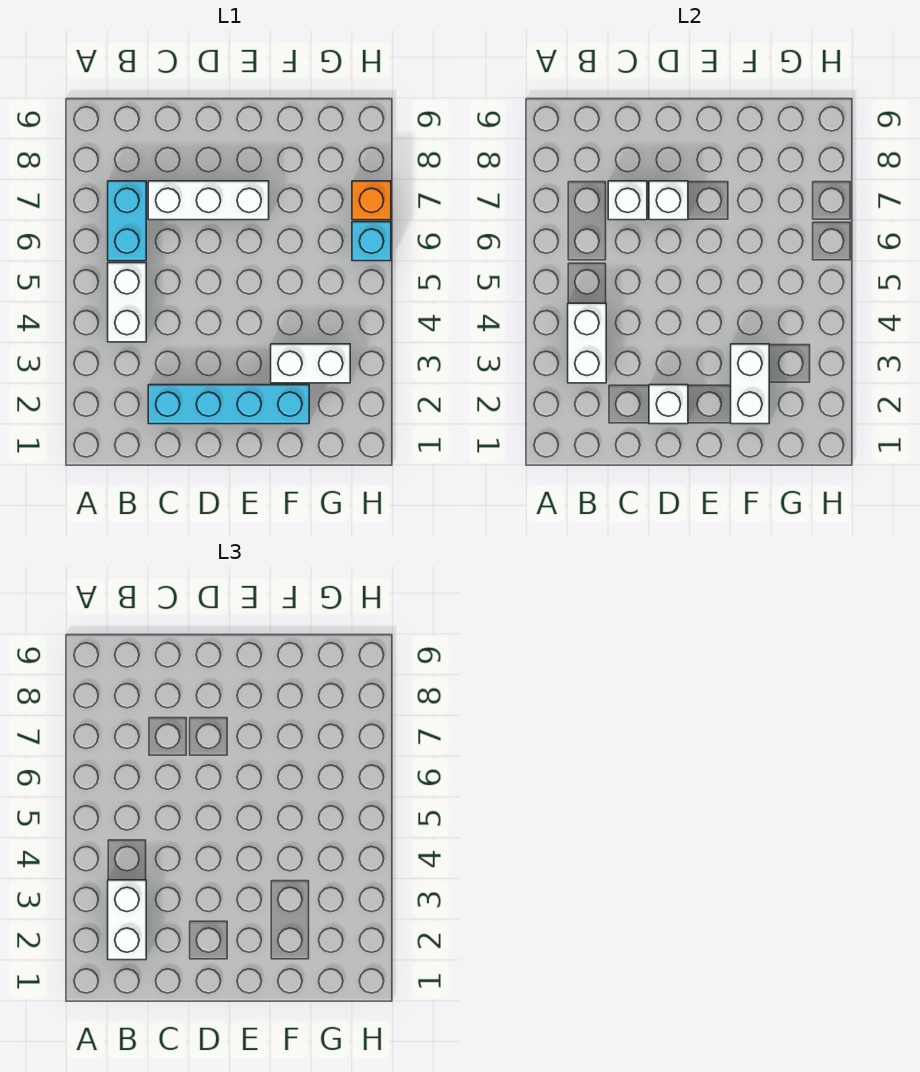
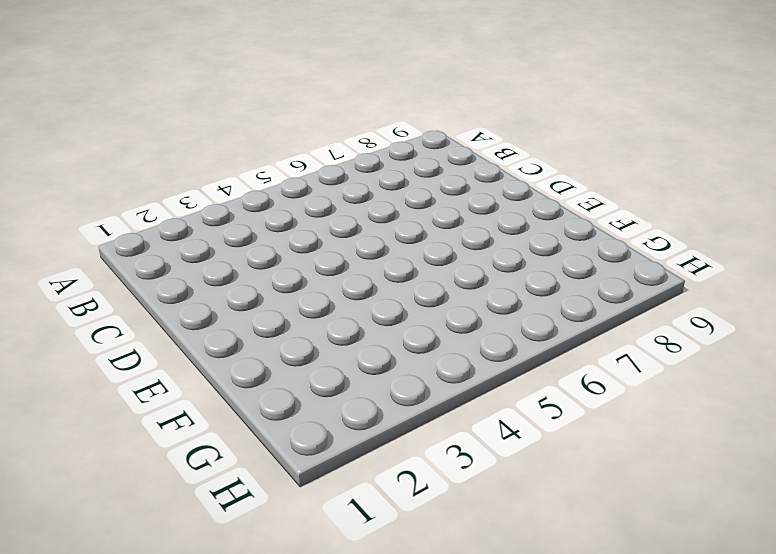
none -> white 1x2 brick [108,263,146,342]
none -> cyan 1x2 brick [108,181,146,261]
none -> cyan 1x4 brick [148,385,309,424]

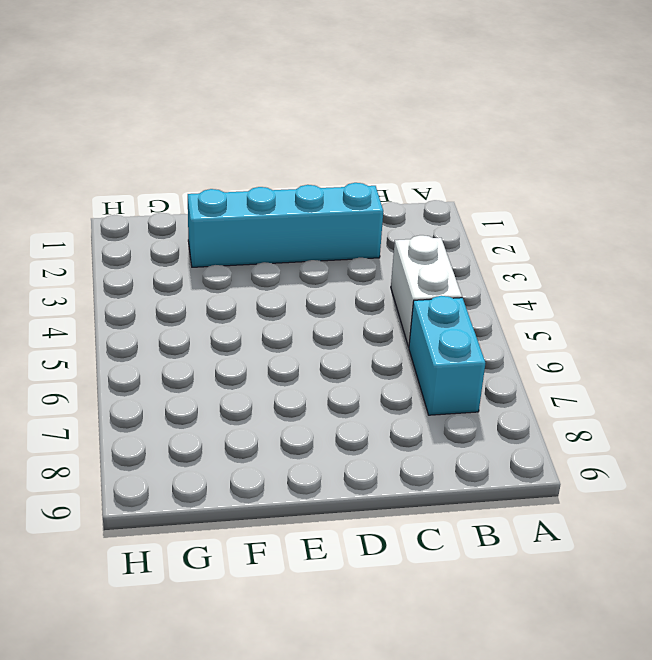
none -> white 1x3 brick [148,181,269,220]
none -> white 1x2 brick [271,344,350,383]
none -> cyan 1x1 brick [352,222,391,261]

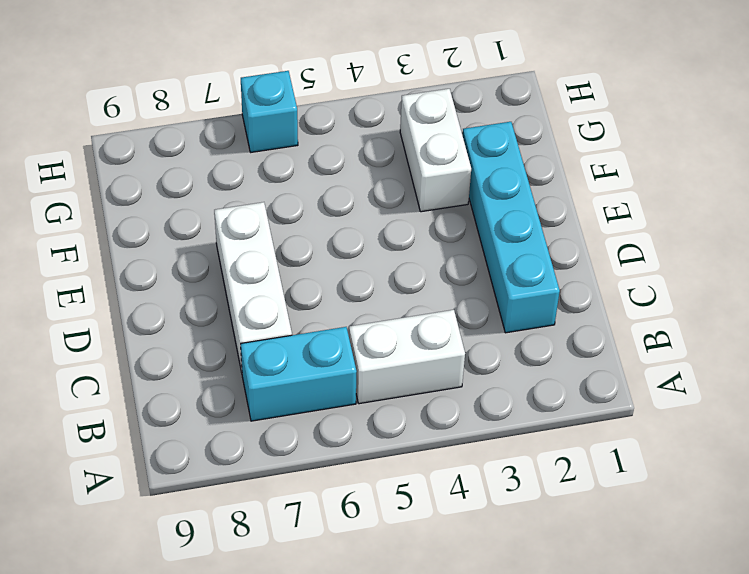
none -> orange 1x1 brick [352,181,391,220]
none -> white 1x2 brick [568,303,606,383]
none -> white 1x1 brick [608,181,647,220]

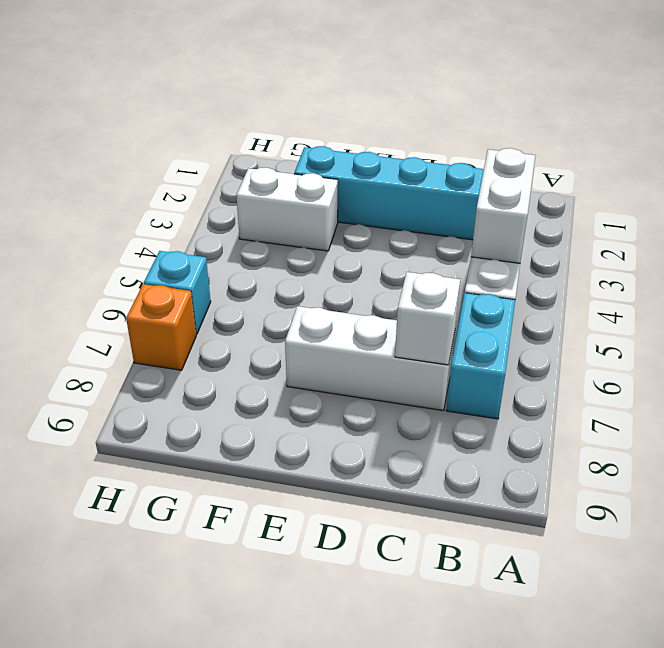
none -> white 1x1 brick [649,385,688,424]
none -> white 1x1 brick [649,181,688,220]
none -> white 1x2 brick [731,344,769,424]

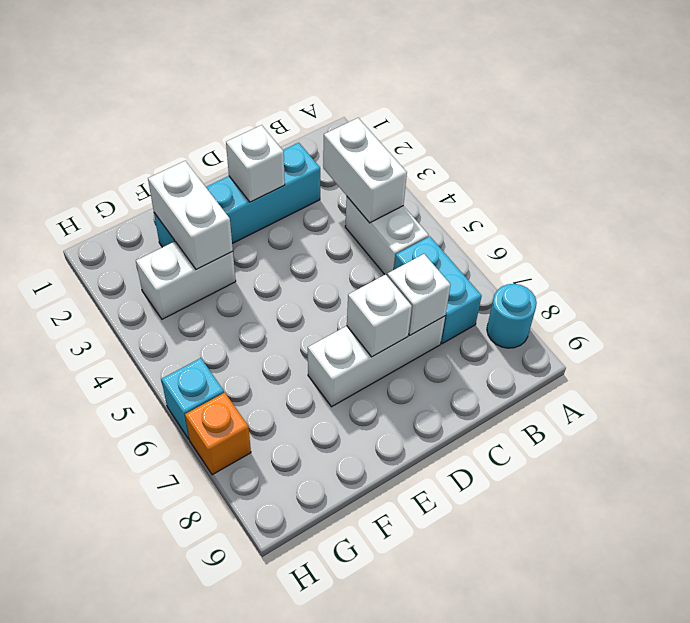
cyan 1x1 round brick [487,284,537,348] -> none
none -> white 1x2 brick [108,880,146,960]

